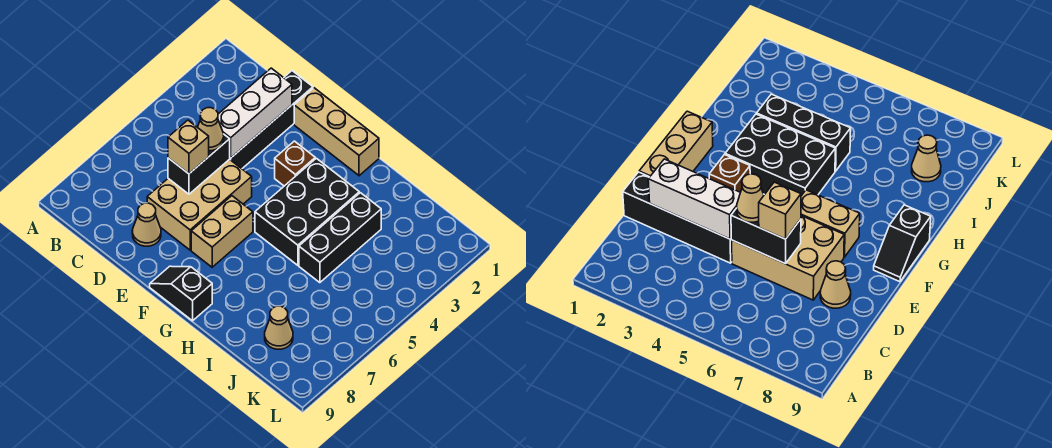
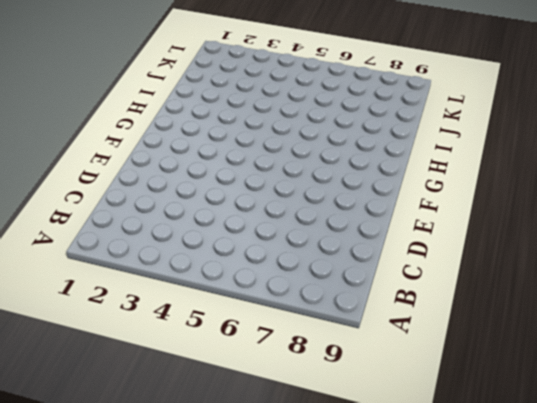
none -> black 1x4 brick [230,71,313,169]
none -> tan 2x3 brick [147,159,252,250]
none -> tan 1x1 cone [132,203,161,246]

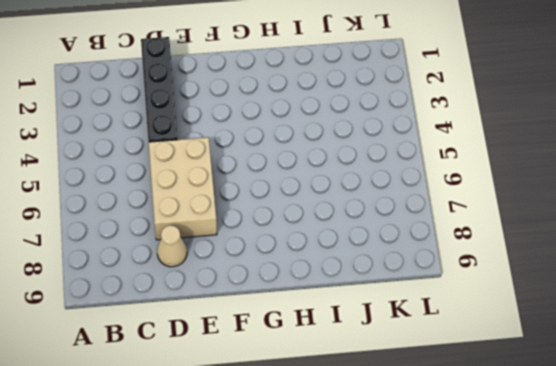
none -> tan 1x3 brick [294,88,379,176]
none -> brown 1x1 brick [275,141,315,186]
none -> tan 1x2 brick [191,196,253,267]

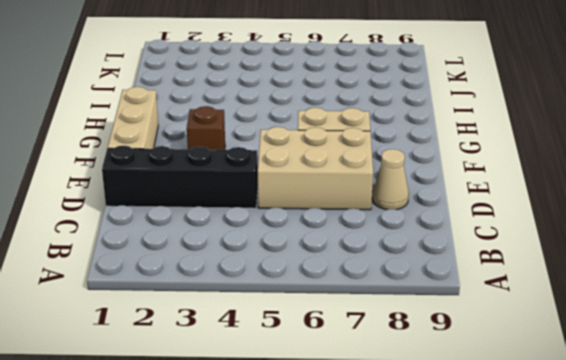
none -> black 1x2 slope [150,266,212,321]
none -> black 2x3 brick [255,158,359,265]
none -> black 1x3 brick [299,193,381,283]

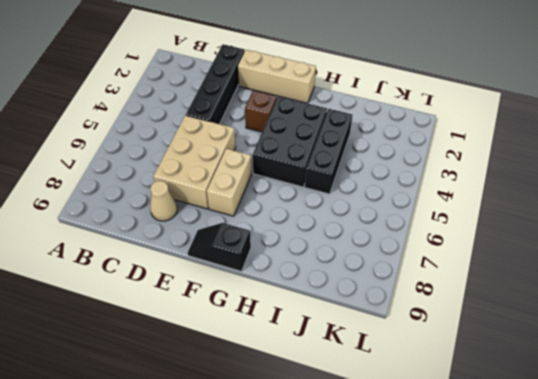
none -> tan 1x1 cone [265,306,293,349]
none -> white 1x3 brick [218,68,292,158]
none -> black 1x2 brick [168,134,230,194]

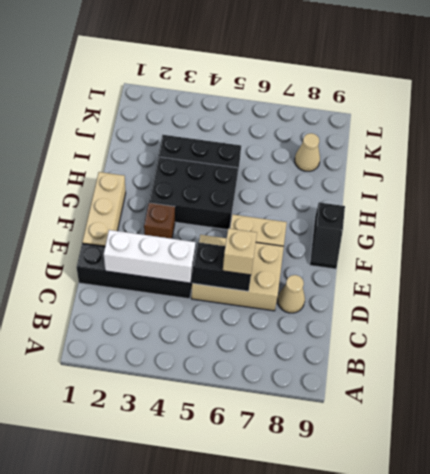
none -> tan 1x1 cone [198,108,224,151]

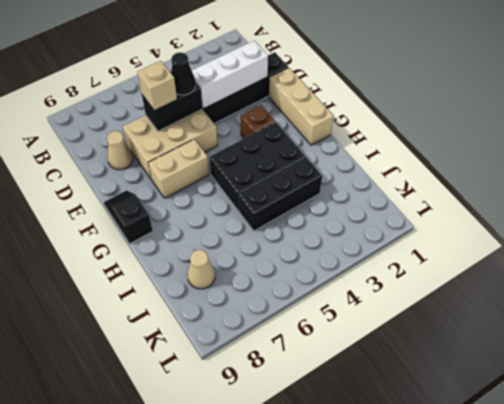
black 1x1 cone [171,52,196,95] -> tan 1x1 cone [198,108,224,151]

